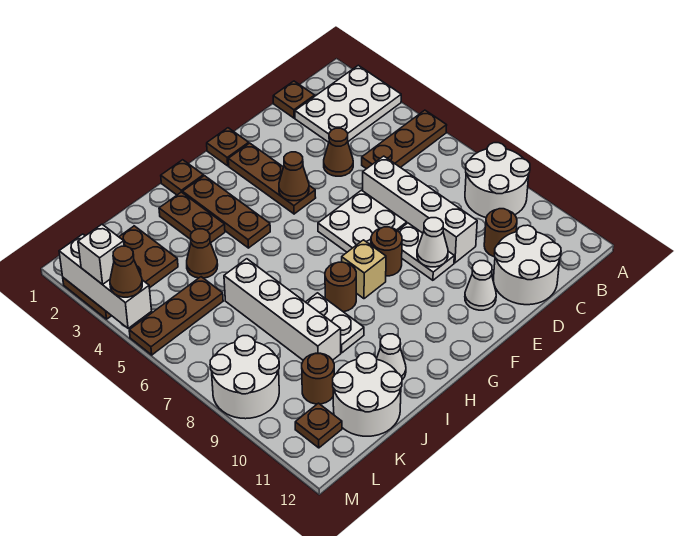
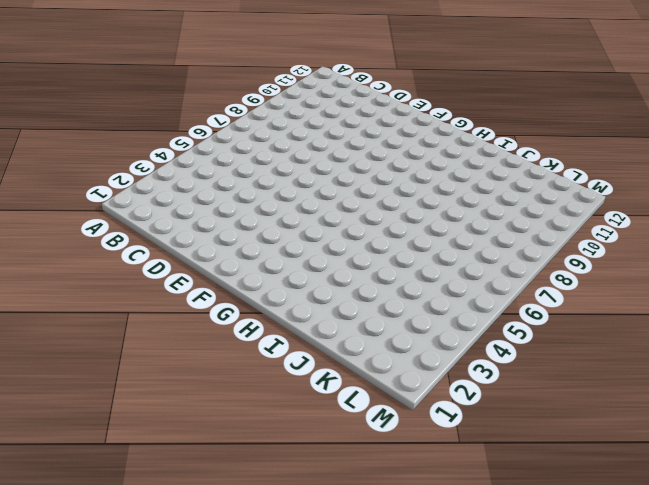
none -> white 2x3 plate [295,65,401,142]
none -> brown 1x3 plate [362,110,447,169]
none -> white 2x2 round brick [465,143,530,218]
none -> brown 1x1 plate [273,81,315,118]

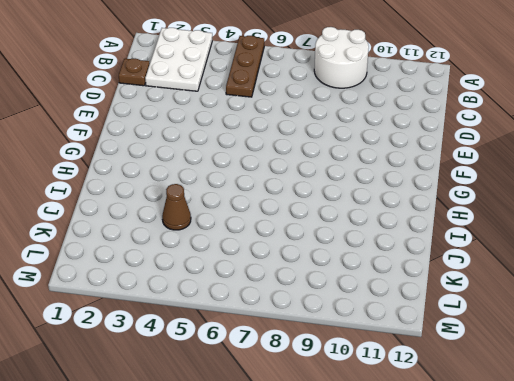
none -> brown 1x1 round brick [484,209,517,257]
none -> white 2x2 round brick [494,225,561,305]
none -> brown 1x1 cone [324,128,353,176]
none -> white 1x4 brick [363,156,477,263]

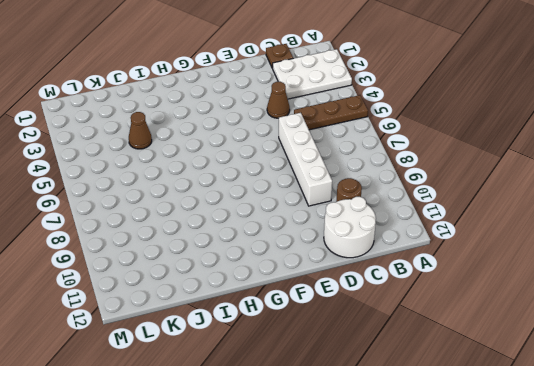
none -> white 2x2 round brick [465,143,530,218]
none -> white 2x2 plate [318,190,407,252]
none -> white 1x2 plate [398,223,454,280]
none -> white 1x1 cone [465,261,496,310]

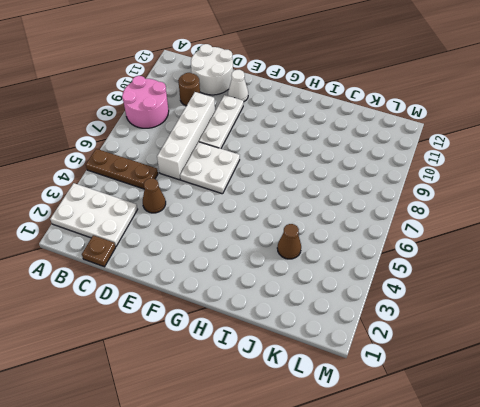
pink 2x2 round brick [122,76,169,128] -> white 2x2 round brick [465,143,530,218]
white 1x3 plate [199,95,244,149] -> white 1x2 plate [398,223,454,280]
none -> brown 1x1 plate [207,128,249,166]
none -> brown 1x3 plate [228,143,316,214]
none -> brown 1x1 round brick [371,227,402,276]
none -> tan 1x1 brick [342,240,386,299]

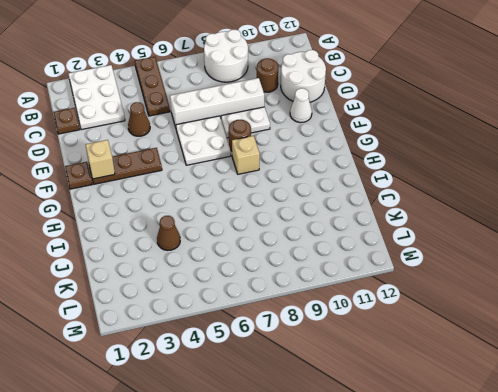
tan 1x1 brick [86,140,115,179] -> none
none -> brown 1x1 plate [161,160,203,195]
none -> brown 1x3 plate [183,176,270,248]
none -> brown 1x1 round brick [325,262,356,312]
none -> brown 1x2 plate [159,192,225,243]

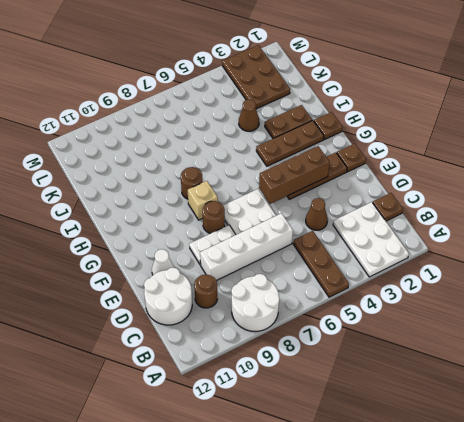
brown 1x3 brick [259,146,330,204] -> brown 1x1 cone [279,152,309,201]
none -> white 1x2 plate [306,293,364,353]
none -> white 1x1 cone [377,334,406,380]
none -> white 1x4 brick [224,259,341,360]
none -> white 2x2 round brick [333,353,402,436]

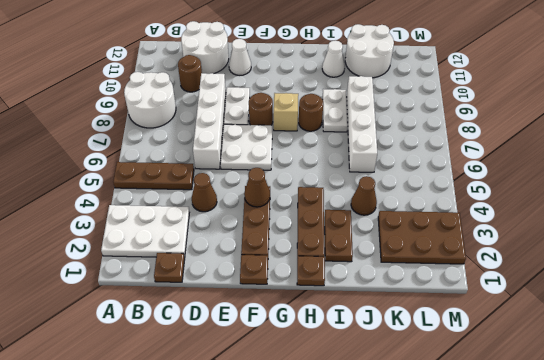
none -> brown 1x3 plate [129,277,223,355]
none -> brown 1x1 round brick [302,353,334,404]
none -> white 2x2 round brick [210,336,279,419]
none -> brown 1x1 plate [295,403,342,448]

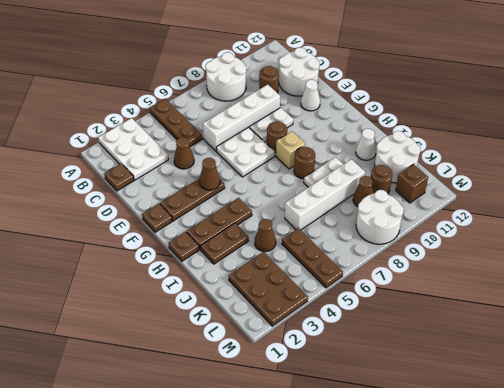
brown 1x1 cone [353,176,373,206] -> brown 1x1 cone moved to [110,246,142,297]
brown 1x1 brick [396,164,428,203] -> brown 1x1 plate [295,403,342,448]
none -> white 1x1 cone [417,218,448,267]
none -> white 1x3 brick [59,234,152,328]
none -> white 1x1 brick [78,224,124,285]

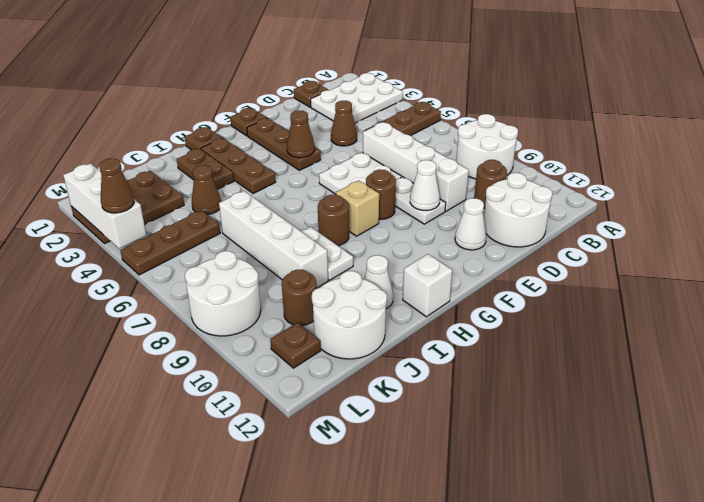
white 1x1 brick [403,254,452,317] -> white 1x1 brick moved to [78,224,124,285]

